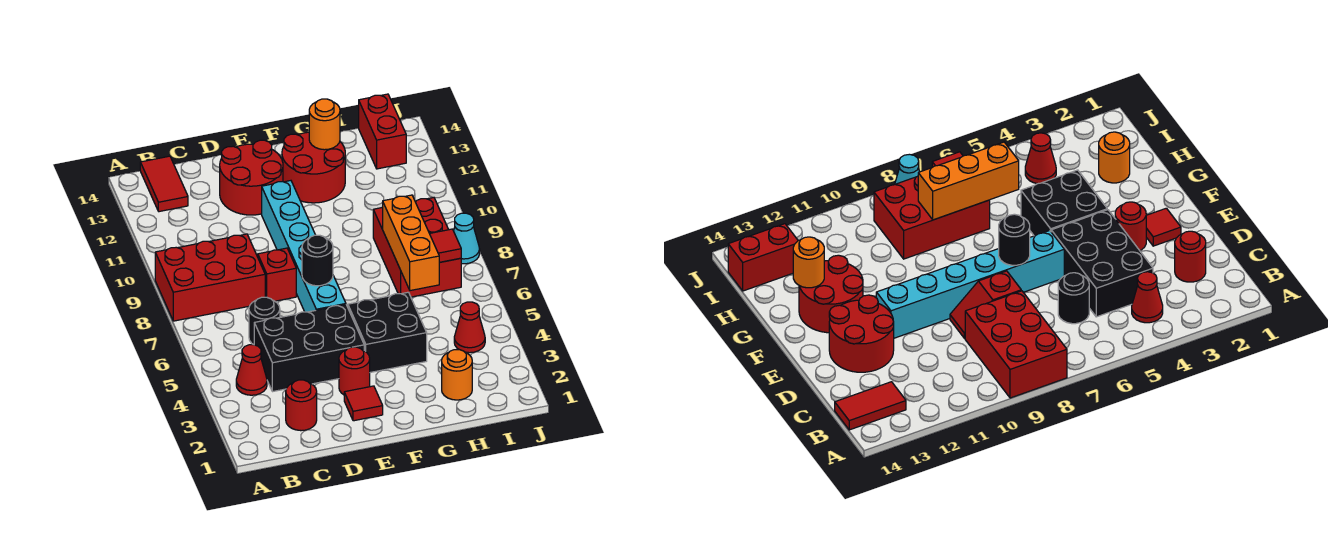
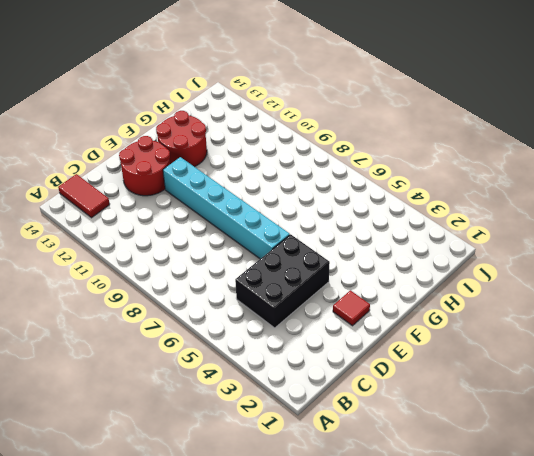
none -> red 2x3 brick [155,234,265,321]
none -> red 1x1 cone [236,345,267,395]
none -> red 1x1 round brick [286,380,317,431]

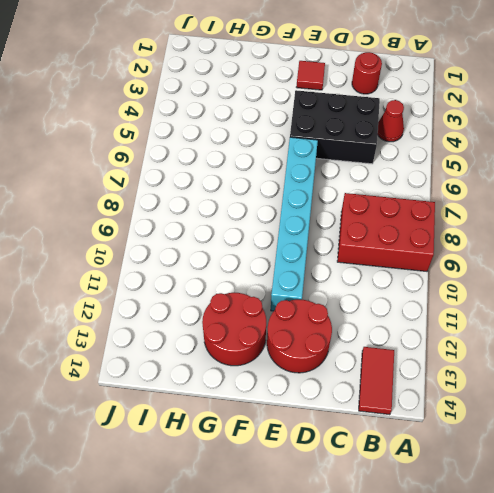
none -> black 1x1 round brick [249,297,280,345]
none -> red 1x2 slope [257,248,296,301]
none -> red 1x1 round brick [339,347,370,395]

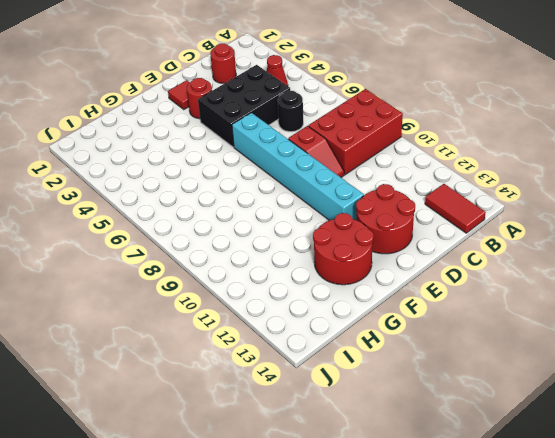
none -> black 2x2 brick [348,292,427,372]
none -> orange 1x1 round brick [442,350,472,400]
none -> red 2x3 brick [373,198,461,297]

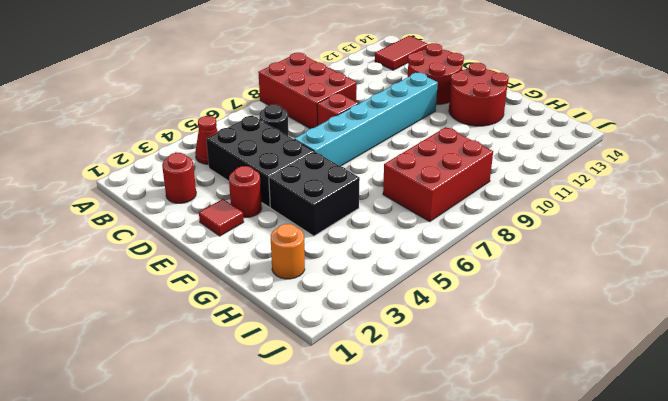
none -> red 1x1 cone [454,302,485,353]
none -> red 1x2 brick [359,94,406,169]
none -> cyan 1x1 cone [454,213,480,264]

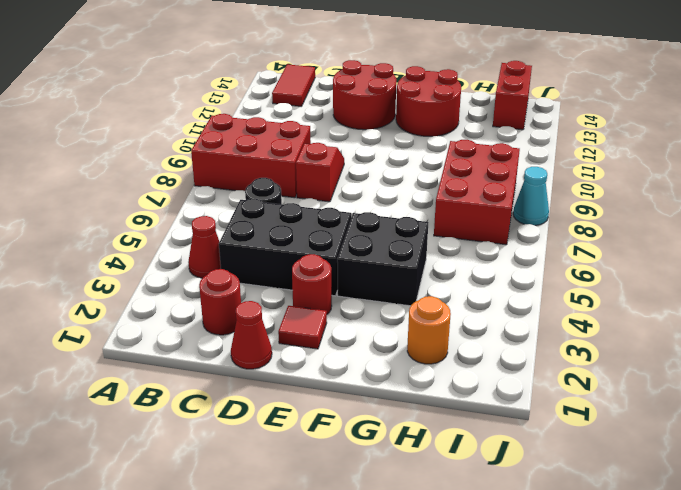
red 1x1 cone [231,301,272,369] -> red 1x1 cone moved to [454,302,485,353]
none -> cyan 1x6 brick [262,181,346,312]
none -> black 1x1 round brick [302,235,333,286]
none -> orange 1x1 round brick [309,99,340,150]

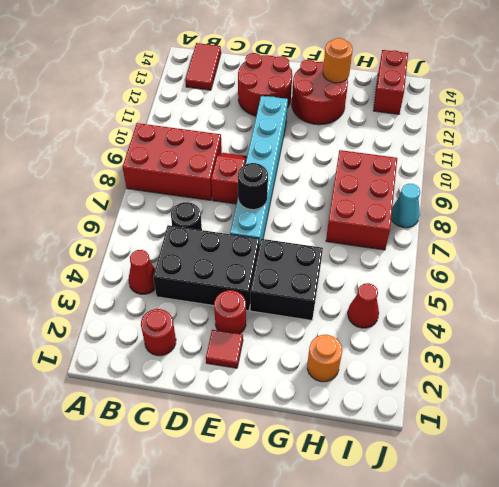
none -> orange 1x3 brick [383,195,440,291]
none -> red 1x1 tile [430,229,461,262]

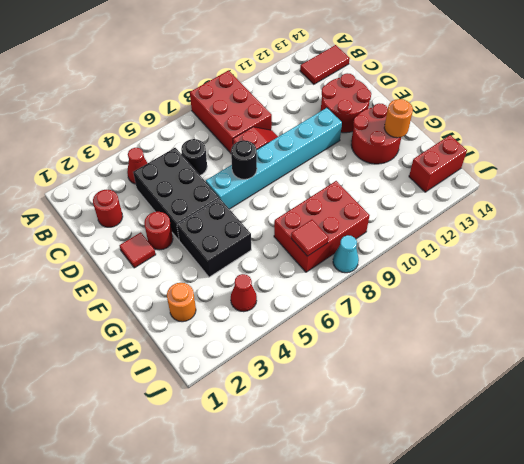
none -> orange 1x3 brick [383,195,440,291]

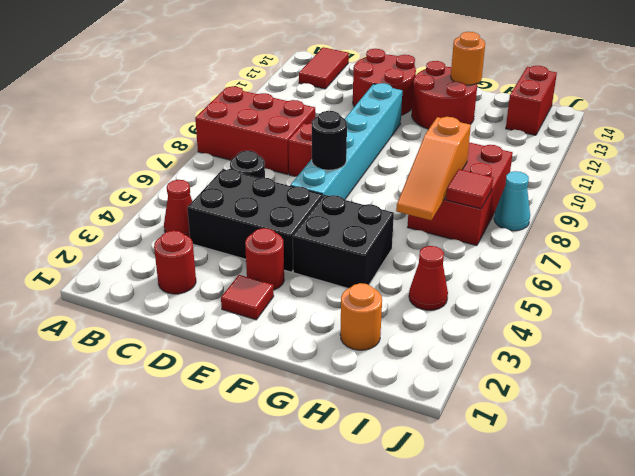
orange 1x3 slope [396,117,471,220] -> orange 1x3 brick [383,195,440,291]

